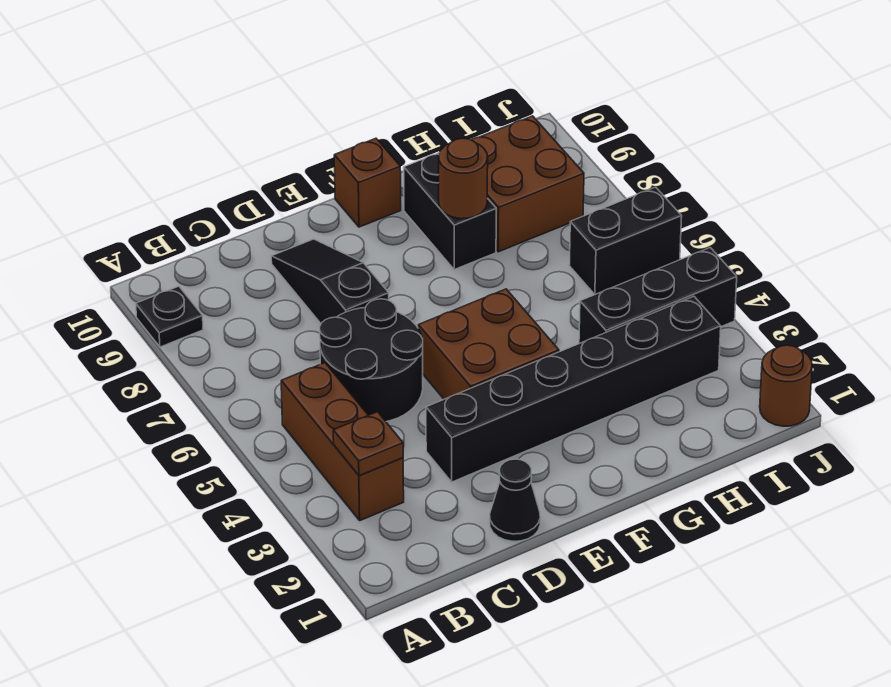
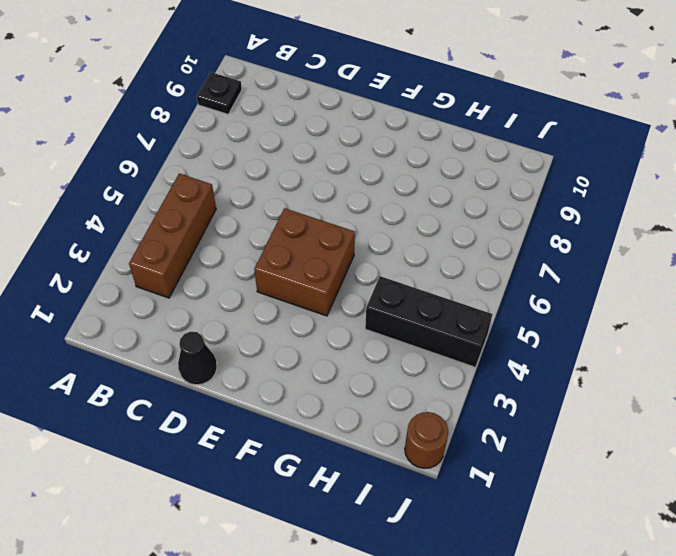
none -> black 2x2 round brick [320,299,423,422]
none -> black 1x6 brick [426,296,721,482]
none -> black 1x3 slope [271,239,389,323]

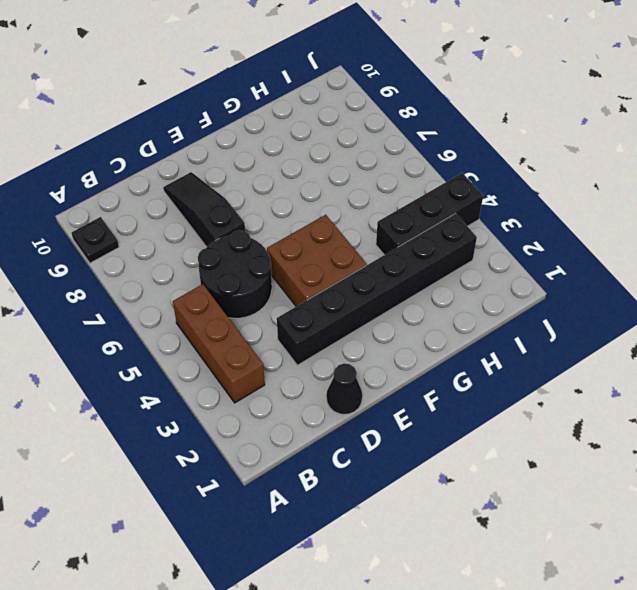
none -> brown 1x1 brick [334,138,401,227]
none -> black 1x2 brick [404,153,496,270]
none -> brown 2x2 brick [471,116,584,252]

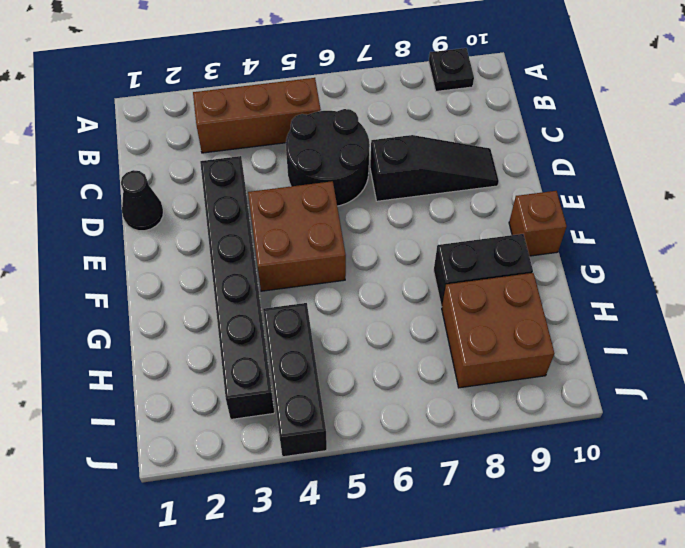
none -> black 1x2 brick [569,187,682,294]
none -> brown 1x1 round brick [760,345,812,426]
none -> brown 1x1 plate [333,412,403,476]

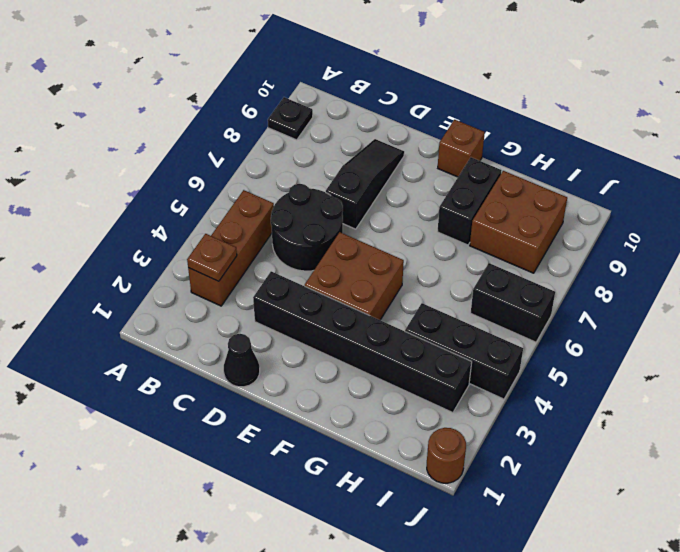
none -> brown 1x1 round brick [439,138,488,219]

